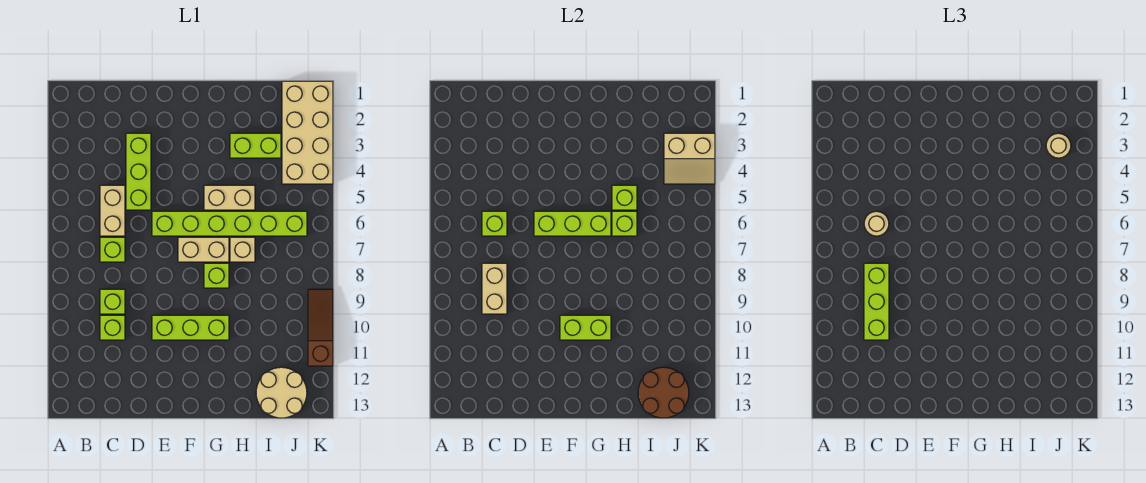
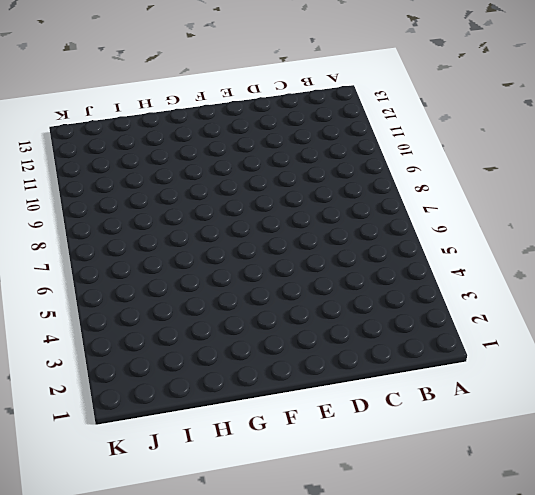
none -> tan 1x2 brick [100,185,125,236]
none -> lime 1x1 brick [100,237,125,262]
none -> lime 1x1 brick [100,289,125,314]

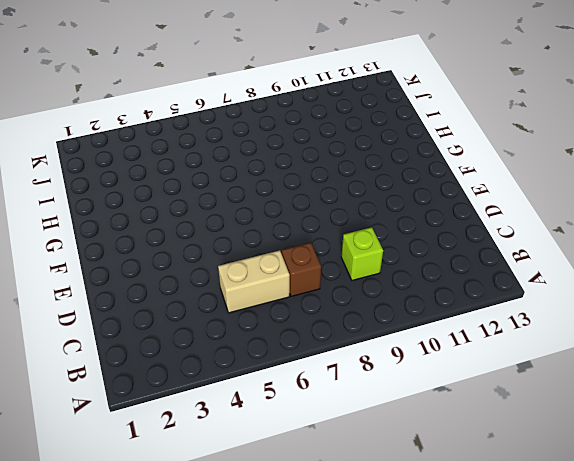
brown 1x1 brick [282,243,321,296] -> lime 1x1 brick [100,237,125,262]
none -> lime 1x1 brick [100,315,125,340]
none -> lime 1x3 brick [126,133,151,210]
none -> lime 1x6 brick [152,211,307,236]

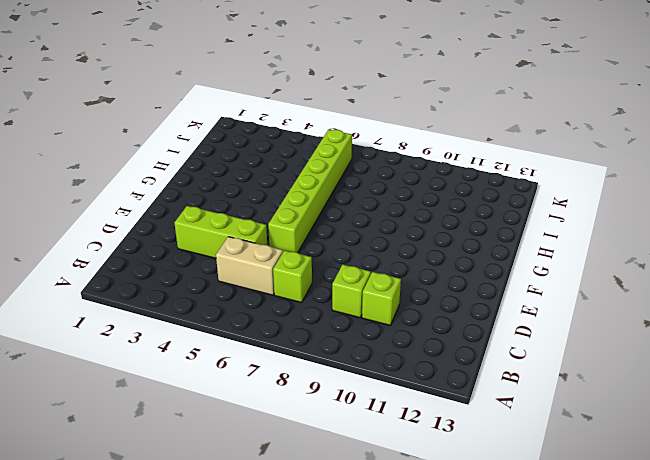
none -> lime 1x3 brick [152,315,229,340]
none -> tan 1x2 brick [178,237,229,262]
none -> tan 1x2 brick [204,185,255,210]

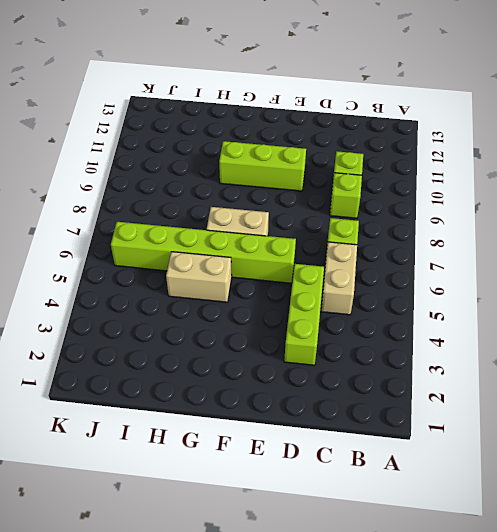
none -> lime 1x1 brick [204,263,229,288]
none -> lime 1x2 brick [230,133,281,158]
none -> tan 1x1 brick [230,237,255,262]

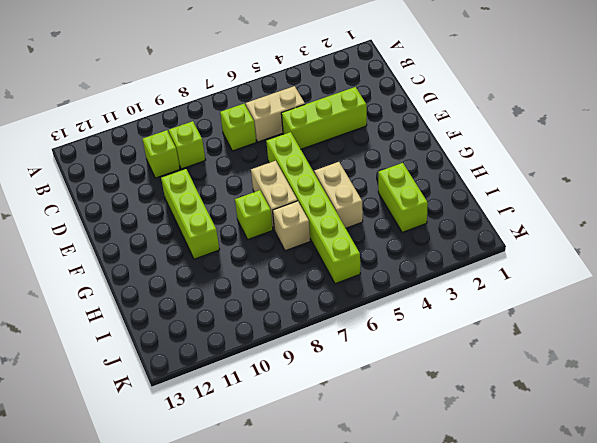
none -> tan 2x2 round brick [256,367,307,418]
none -> tan 2x4 brick [282,81,333,184]
none -> brown 1x3 slope [308,289,333,366]

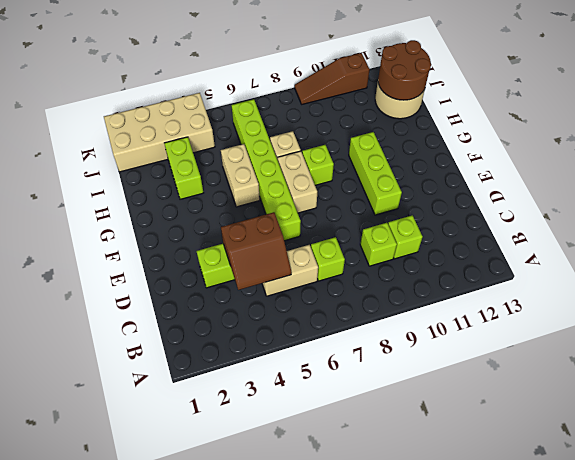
brown 2x2 slope [221,212,292,290] -> none
none -> lime 1x1 brick [482,211,507,236]
none -> tan 1x2 brick [482,263,507,314]
none -> lime 1x3 brick [534,211,611,236]

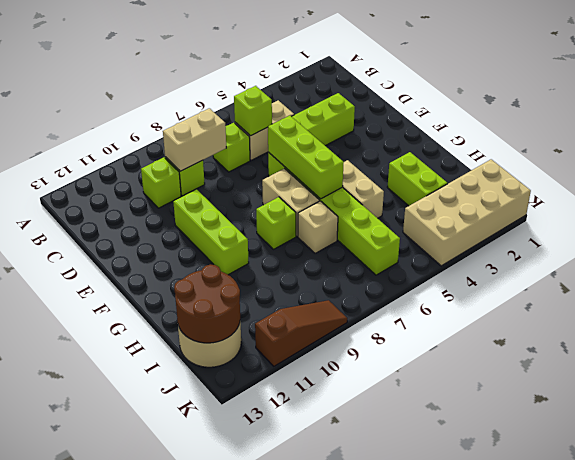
none -> lime 1x2 brick [560,315,611,340]
none -> lime 1x1 brick [612,185,637,210]
none -> lime 1x1 brick [612,211,637,236]

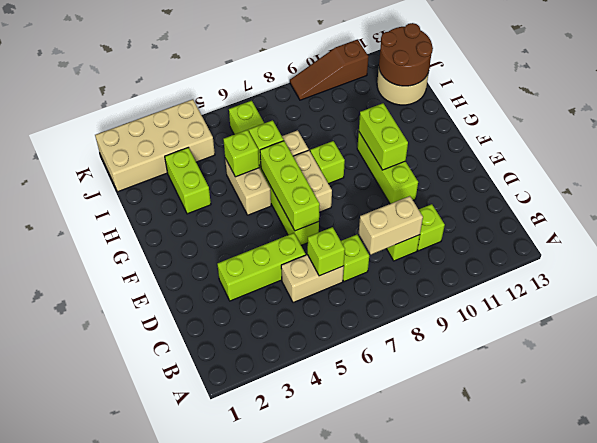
none -> tan 2x2 slope [664,133,715,184]
none -> tan 1x1 round brick [864,211,889,236]
none -> lime 1x3 brick [864,263,889,340]

